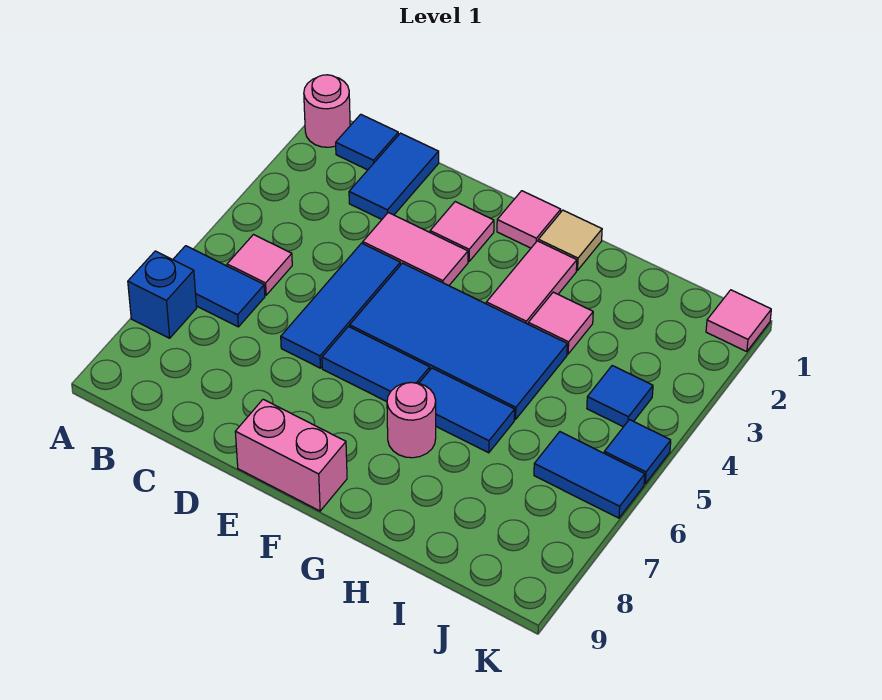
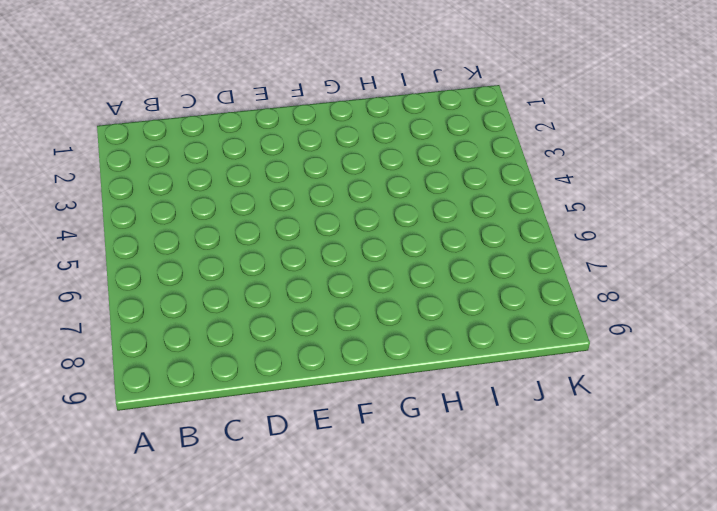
none -> pink 1x1 round brick [304,75,350,147]
none -> blue 1x2 tile [173,246,265,327]
none -> blue 1x1 brick [128,251,197,338]

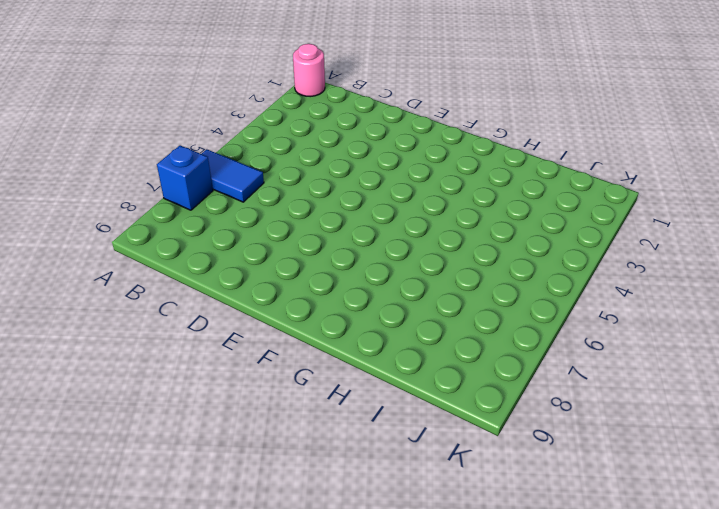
none -> blue 1x1 tile [336,114,398,170]
none -> pink 1x1 tile [227,235,292,295]
none -> blue 1x2 tile [349,133,439,219]

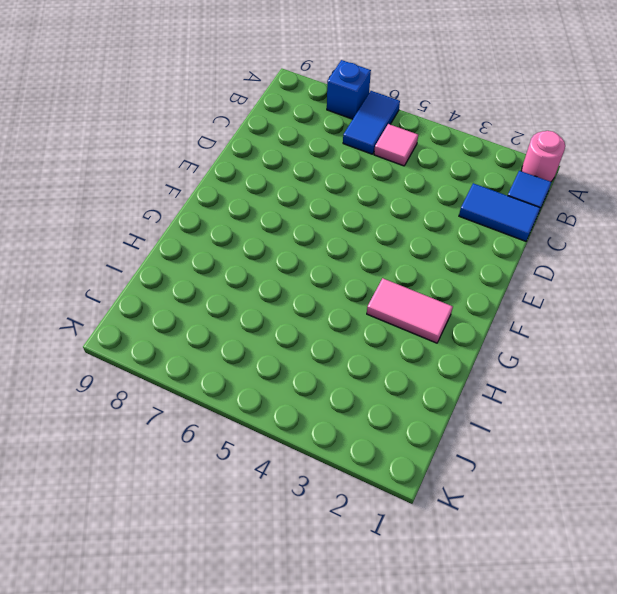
none -> pink 1x2 tile [363,213,468,286]
none -> blue 1x3 tile [281,243,400,368]
none -> pink 1x1 tile [430,202,494,262]

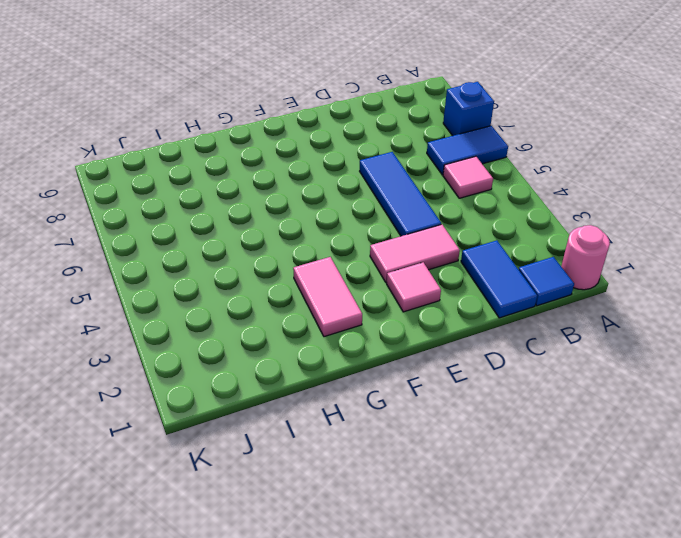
none -> blue 2x4 tile [350,263,567,419]
none -> blue 1x2 tile [322,326,430,402]
none -> pink 1x2 brick [235,399,347,511]

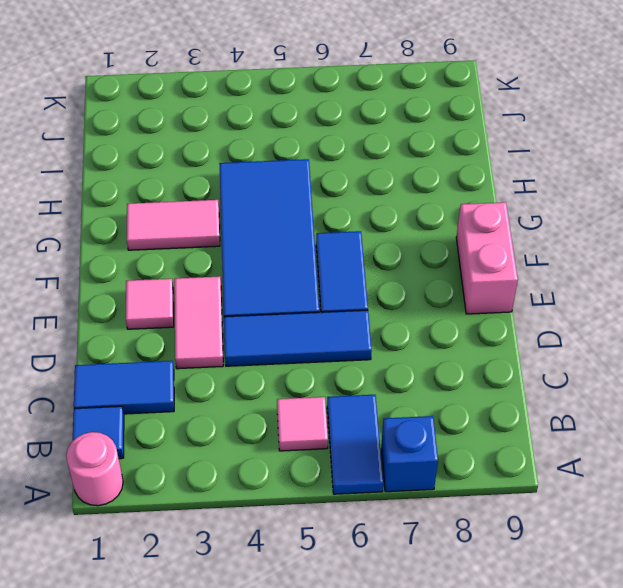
none -> pink 1x1 tile [497,191,561,248]
none -> tan 1x1 tile [538,210,602,270]
none -> blue 1x2 tile [419,368,515,453]

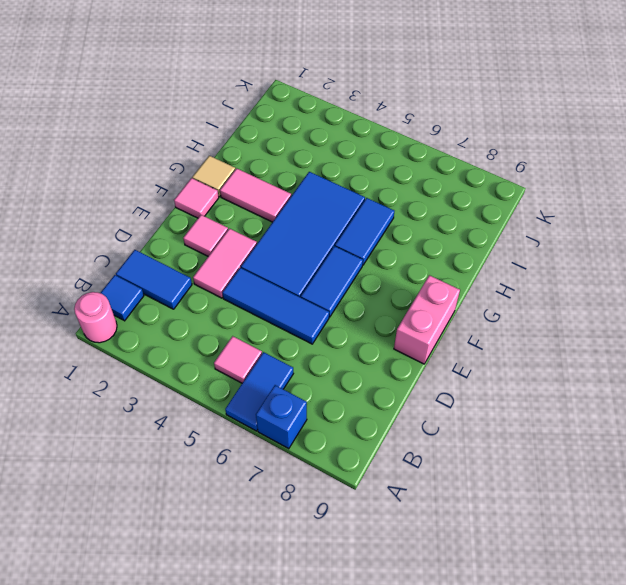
none -> pink 1x1 round brick [387,382,436,458]
none -> pink 1x1 tile [528,292,593,354]
none -> blue 1x1 tile [587,366,653,427]

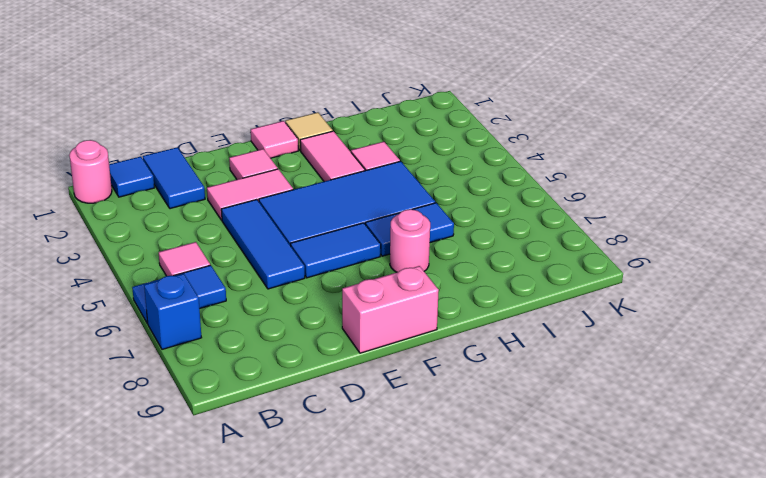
none -> blue 1x1 tile [587,366,653,427]
none -> blue 1x2 tile [534,432,645,518]
none -> pink 1x1 tile [706,290,771,352]

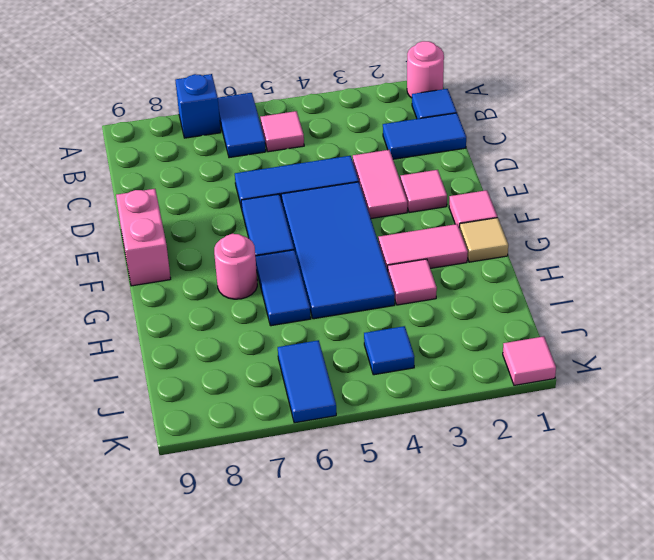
none -> blue 1x1 tile [604,420,671,484]

